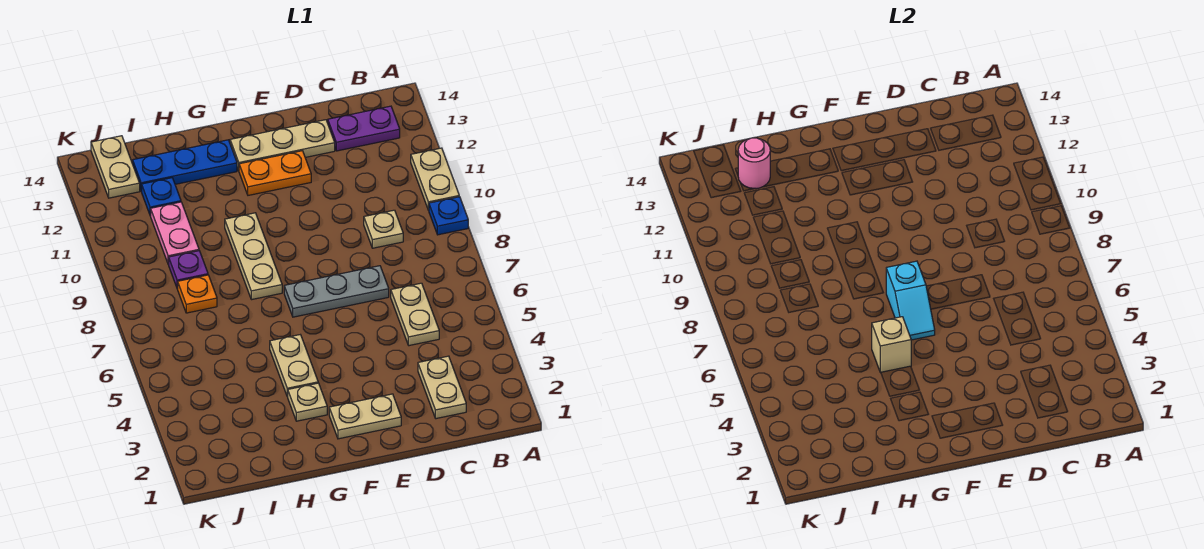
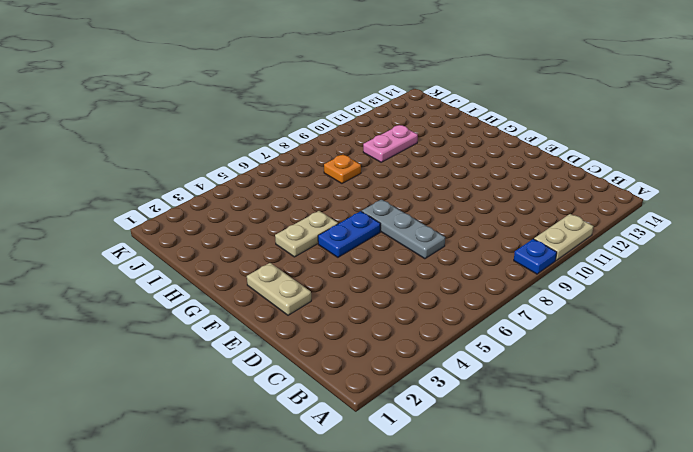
blue 1x2 plate [318,211,380,257] -> none
none -> purple 1x2 plate [328,106,400,151]
none -> tan 1x2 plate [418,356,466,419]
none -> tan 1x2 plate [391,283,439,346]

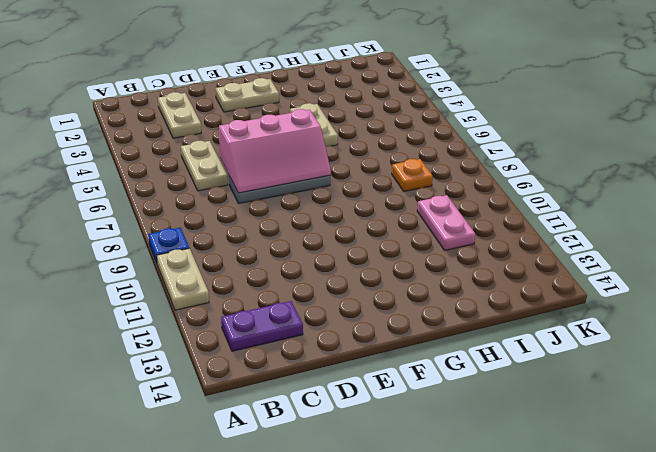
pink 2x3 slope [219,109,331,193] -> cyan 1x2 slope [886,261,935,340]
none -> tan 1x1 plate [364,210,403,248]
none -> tan 1x3 plate [230,120,335,170]
none -> orange 1x2 plate [239,151,311,195]

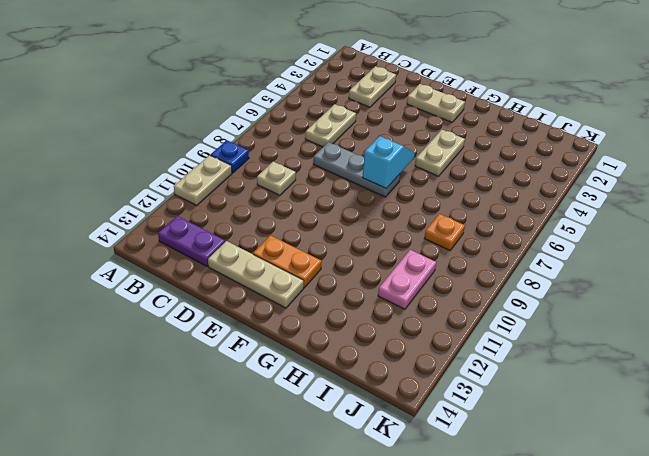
none -> tan 1x1 plate [288,383,327,421]
none -> tan 1x3 plate [225,213,282,300]
none -> blue 1x3 plate [133,140,237,191]

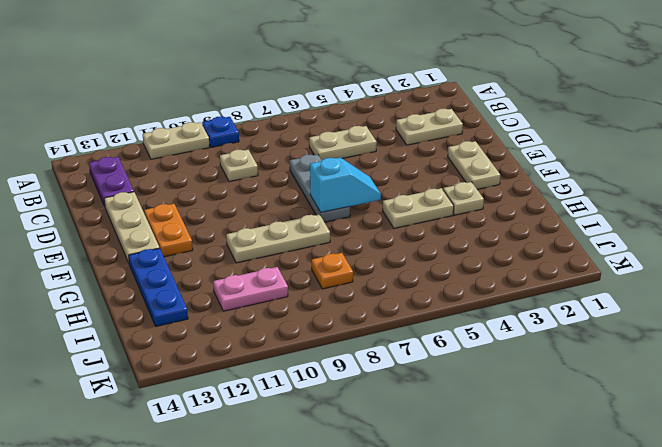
none -> purple 1x1 plate [169,251,208,289]
none -> blue 1x1 plate [142,178,181,216]
none -> tan 1x2 plate [91,136,140,198]

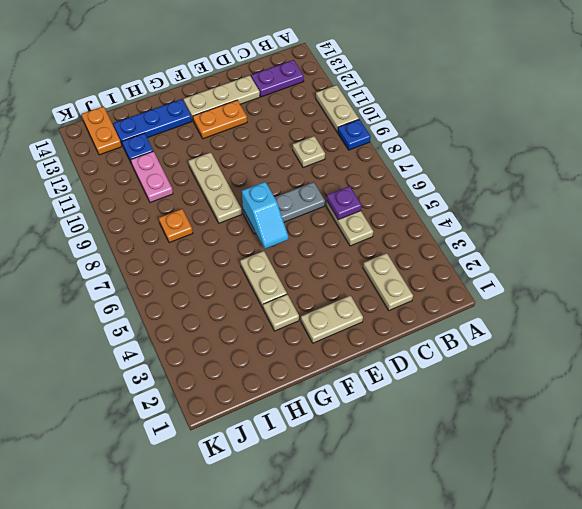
purple 1x1 plate [327,186,362,220] -> purple 1x1 plate moved to [169,251,208,289]
orange 1x2 plate [81,106,122,155] -> tan 1x2 plate [91,136,140,198]
none -> tan 1x1 brick [872,317,911,372]
none -> pink 1x1 round brick [738,138,770,189]

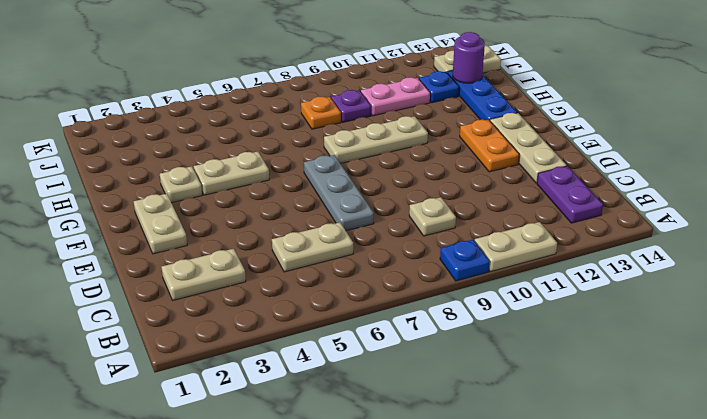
purple 1x1 round brick [453,32,485,83] -> pink 1x1 round brick [738,138,770,189]
none -> cyan 1x2 slope [886,261,935,340]
none -> tan 1x1 brick [872,317,911,372]

